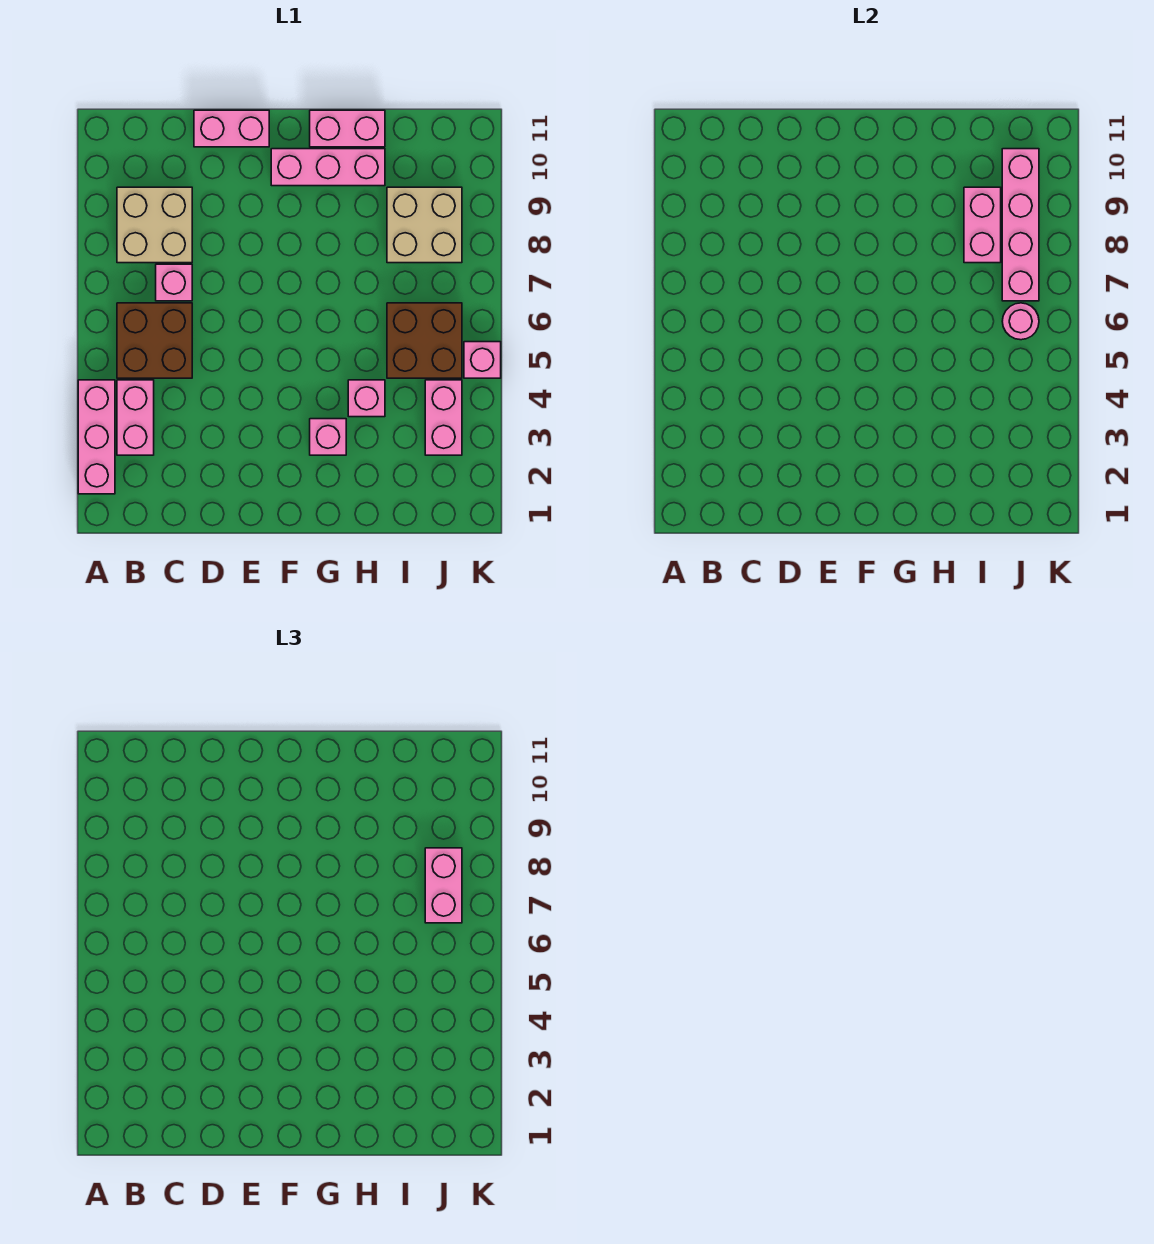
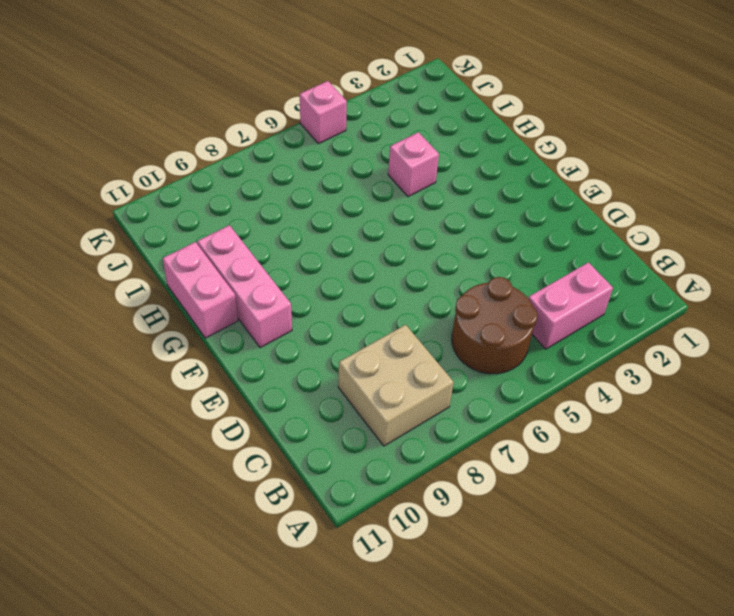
brown 2x2 round brick [452,277,538,374] -> brown 2x2 brick [117,303,192,378]
none -> pink 1x3 brick [78,380,115,494]
none -> pink 1x1 brick [156,264,192,301]
none -> pink 1x2 brick [194,110,269,147]

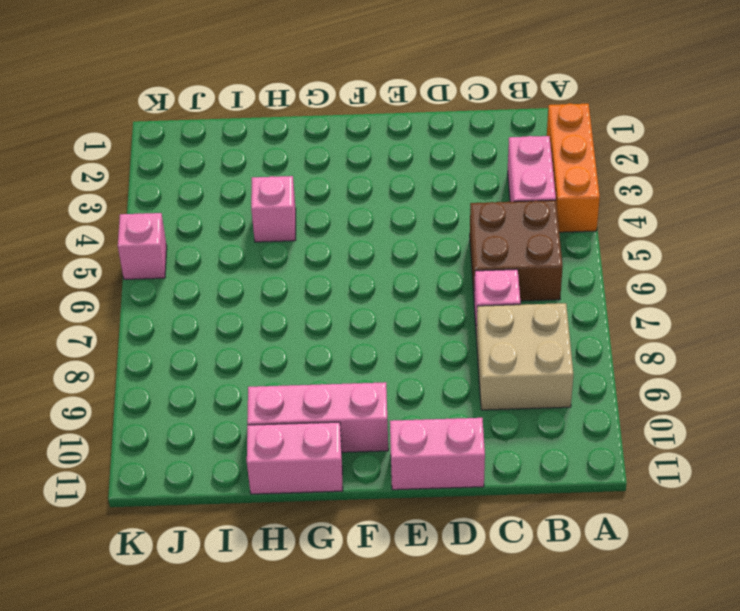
orange 1x3 brick [547,103,600,232] -> pink 1x3 brick [78,380,115,494]
none -> pink 1x1 brick [310,419,346,455]
none -> brown 2x2 brick [387,303,462,378]
none -> tan 2x2 brick [387,187,462,263]

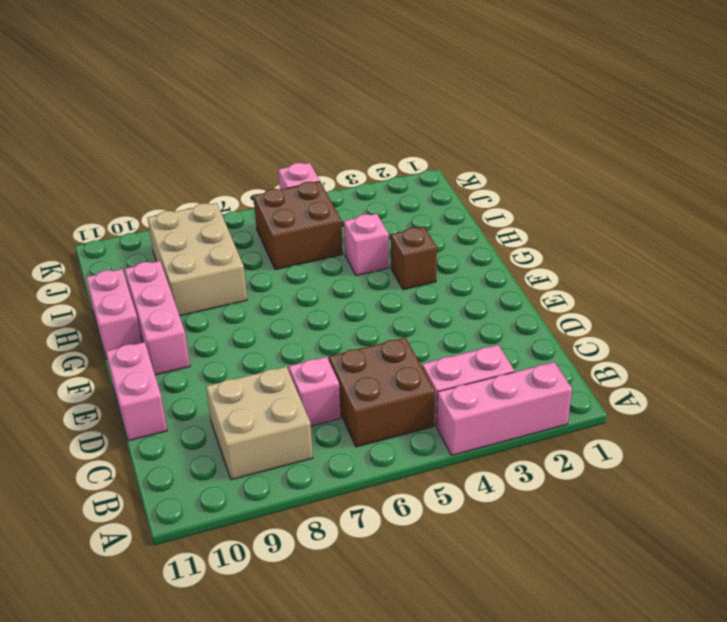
brown 1x1 brick [391,227,437,290] -> pink 1x1 brick [310,419,346,455]
tan 2x3 brick [148,203,247,316] -> tan 2x2 brick [387,187,462,263]
none -> pink 1x2 brick [425,380,462,455]
none -> pink 1x2 brick [964,187,1001,263]
none -> pink 1x1 round brick [1002,303,1039,340]

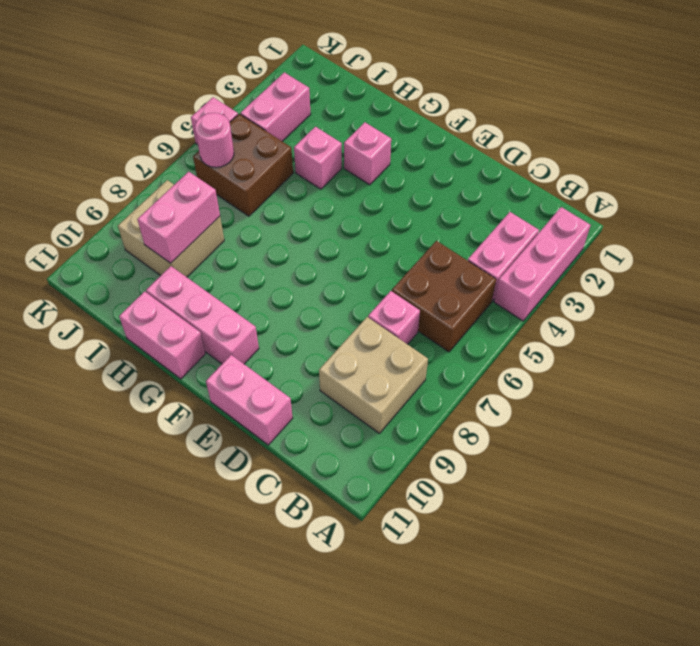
none -> pink 1x4 brick [1002,149,1039,301]
none -> pink 1x2 brick [425,848,462,923]

